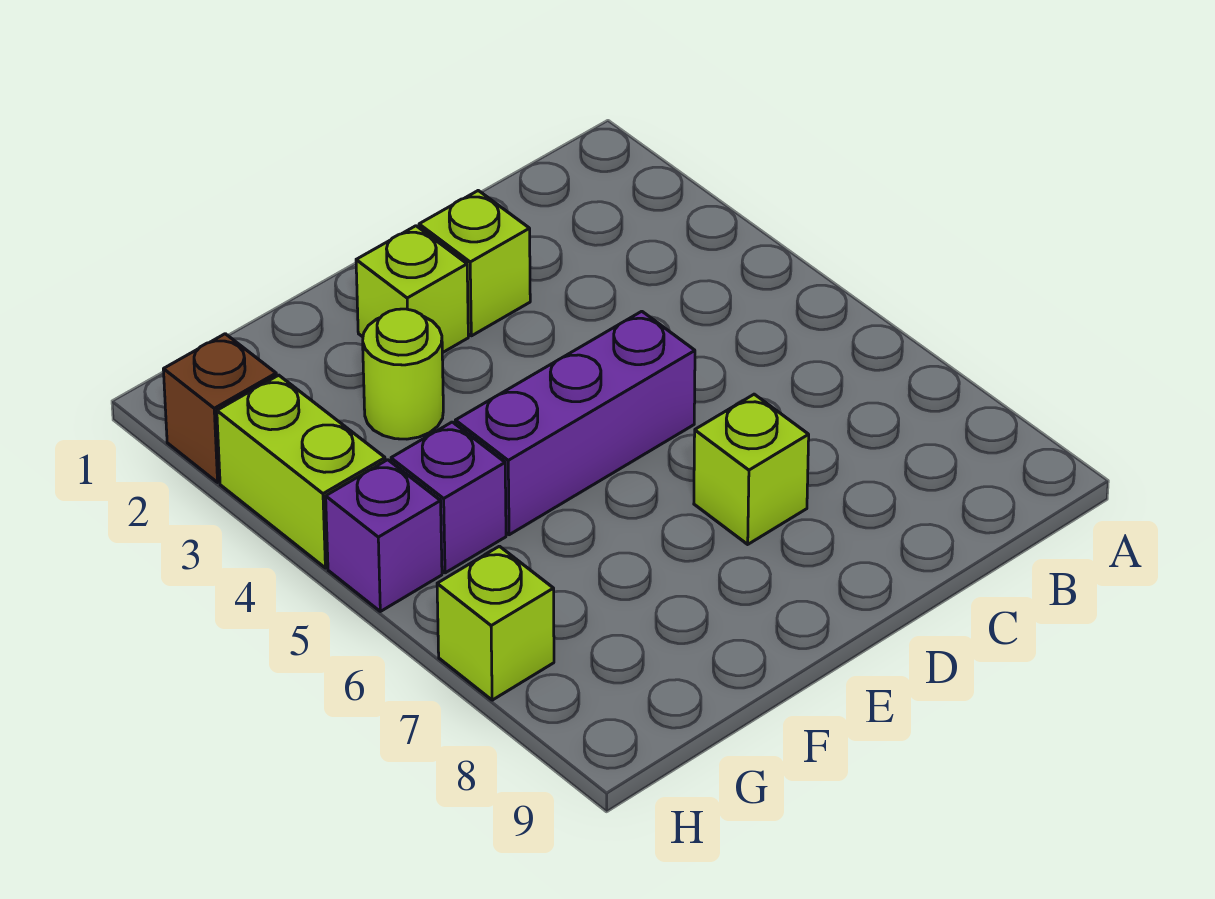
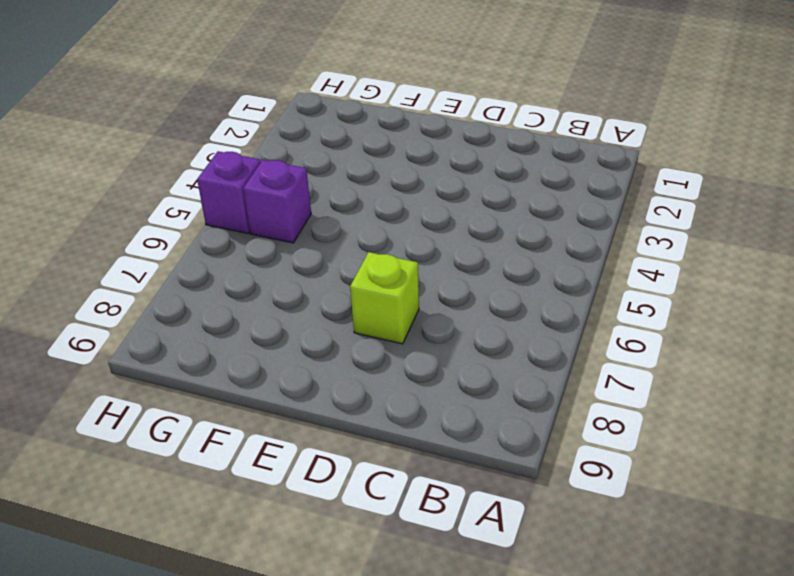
none -> lime 1x1 brick [419,191,530,336]
none -> purple 1x3 brick [455,311,695,535]

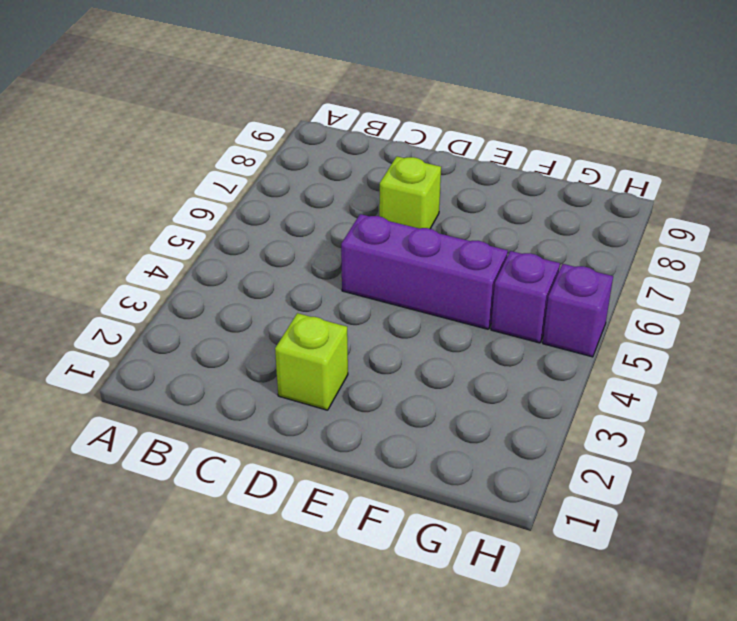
none -> lime 1x1 brick [356,226,468,353]
none -> lime 1x1 round brick [363,309,443,439]

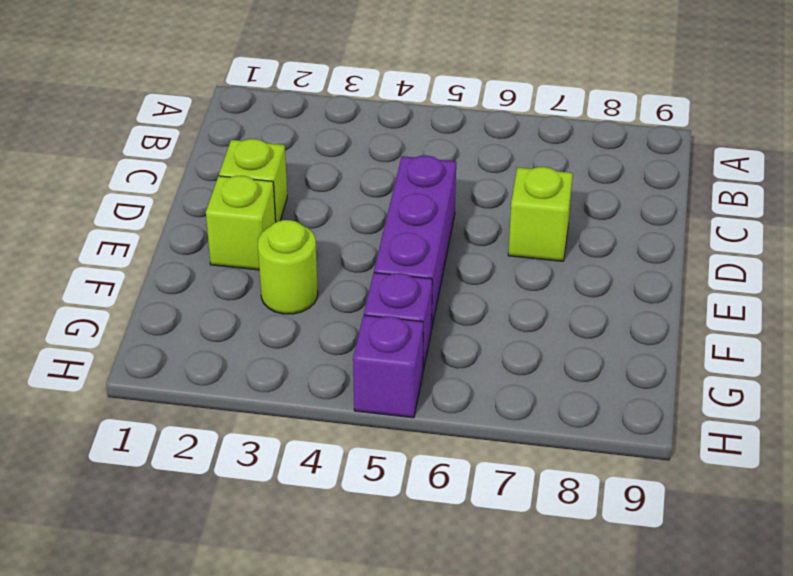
none -> brown 1x1 brick [163,334,276,482]
none -> lime 1x2 brick [217,375,385,568]

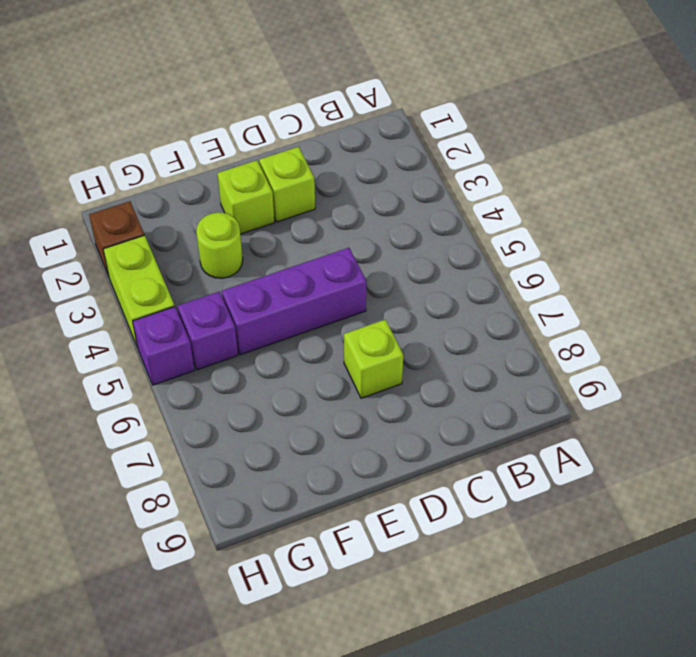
none -> lime 1x1 brick [437,546,554,700]

